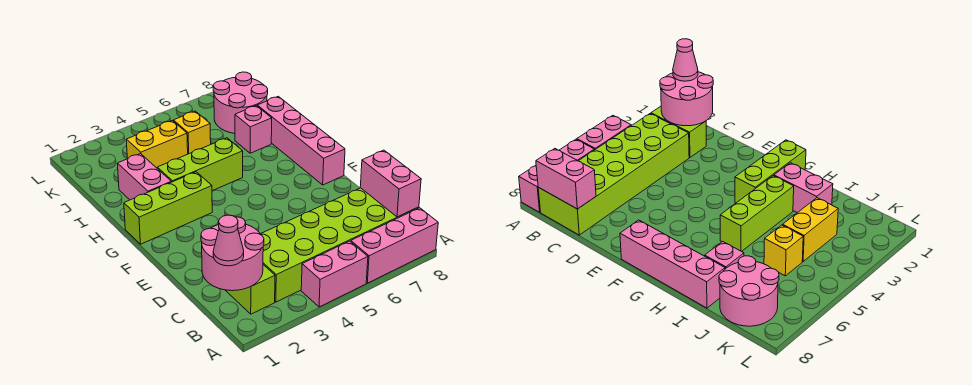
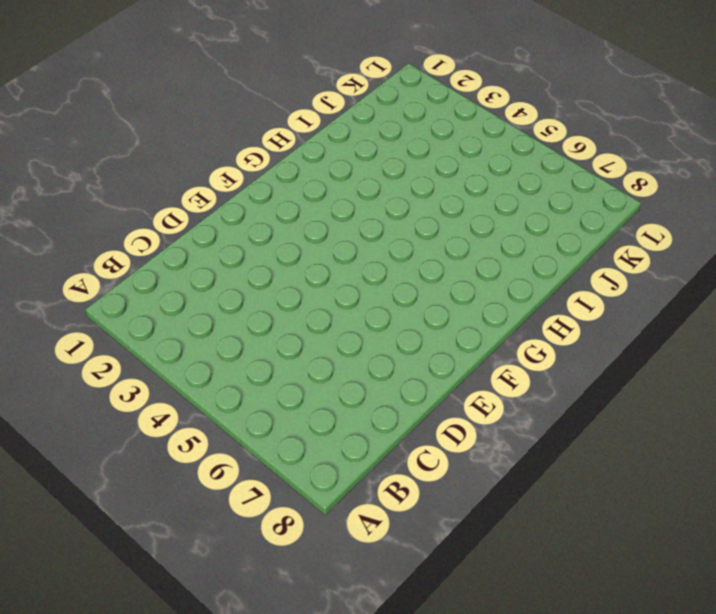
none -> pink 1x2 brick [301,241,368,307]
none -> pink 1x3 brick [351,208,438,283]
none -> lime 1x2 brick [225,265,275,314]

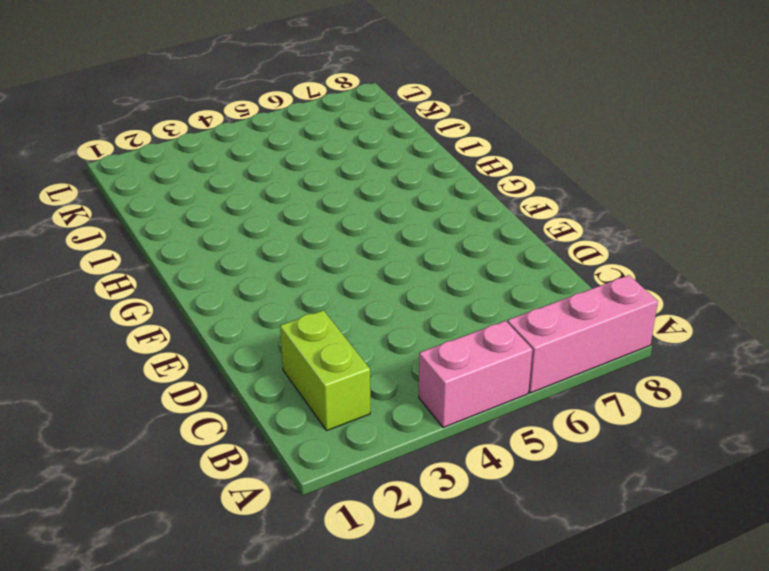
none -> lime 2x6 brick [261,188,419,302]
none -> pink 1x4 brick [257,96,345,185]
none -> lime 1x3 brick [124,172,212,244]

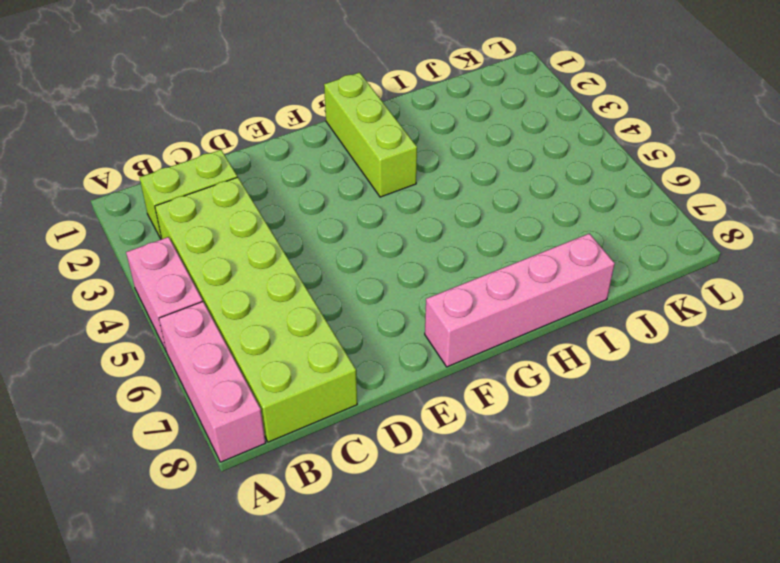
none -> pink 1x2 brick [117,154,171,200]
none -> lime 1x3 brick [157,138,243,191]
none -> pink 1x1 brick [235,106,272,153]

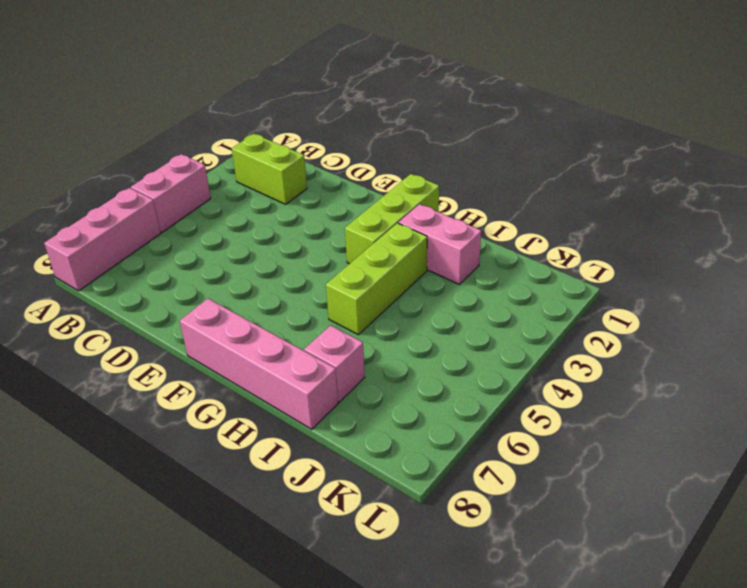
none -> lime 2x6 brick [261,188,419,302]
none -> yellow 1x2 brick [126,121,188,168]
none -> yellow 1x1 brick [173,111,211,154]

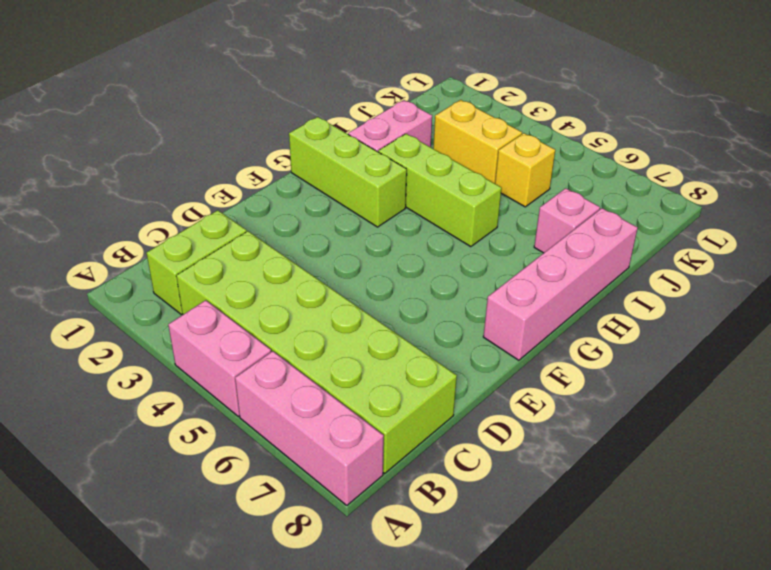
none -> pink 2x2 round brick [213,72,268,133]
none -> pink 2x2 round brick [201,217,264,291]
none -> pink 1x2 brick [360,150,421,217]

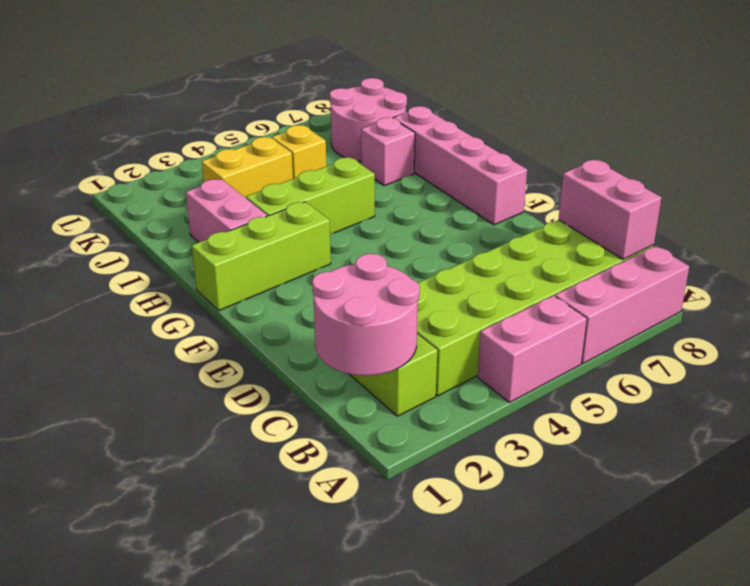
none -> pink 1x1 cone [213,215,244,266]

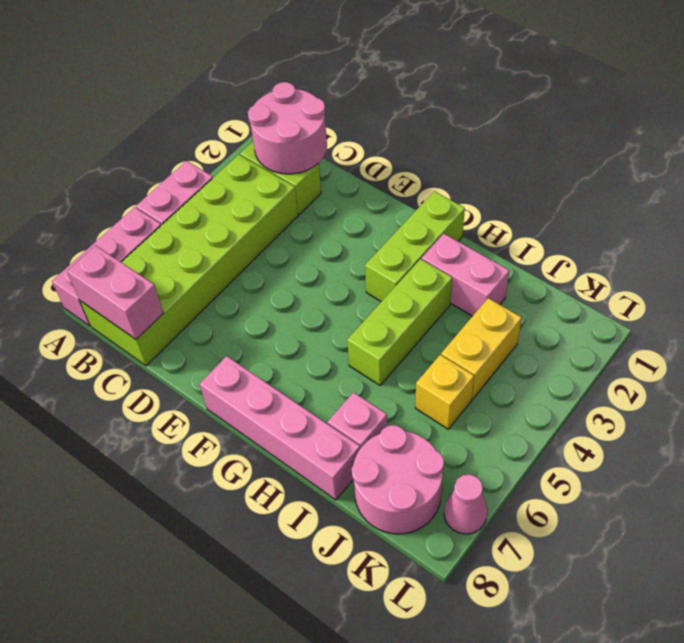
pink 1x1 cone [444,474,487,534] -> pink 1x1 cone moved to [213,215,244,266]

